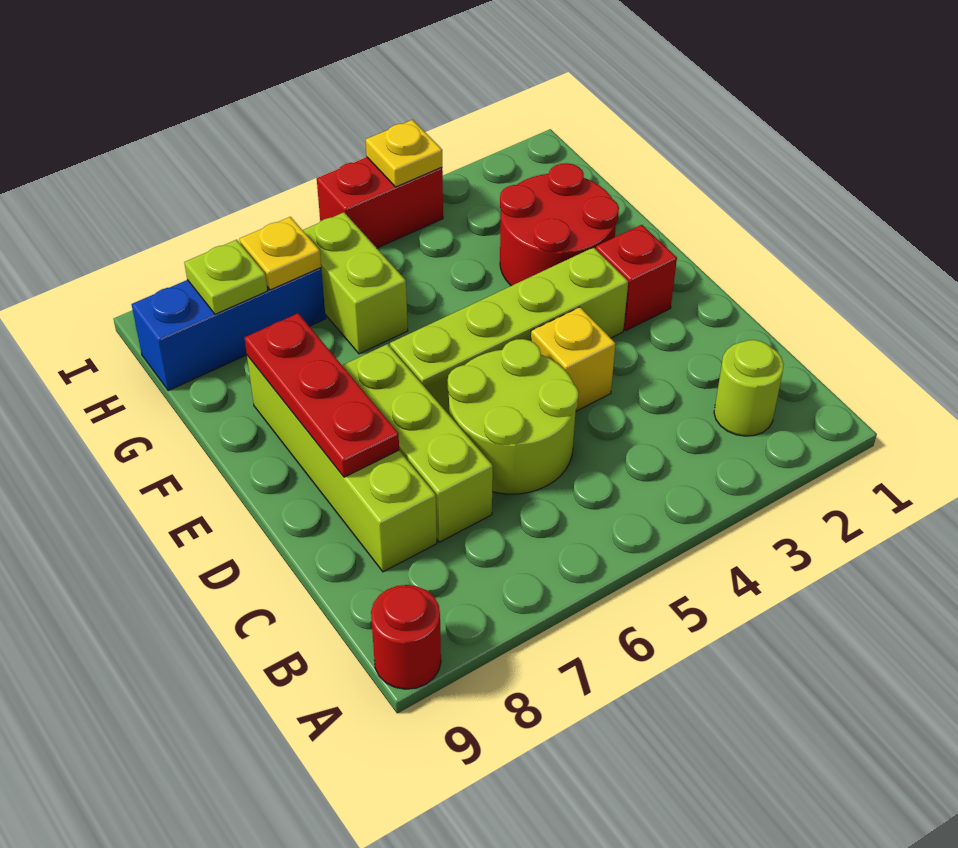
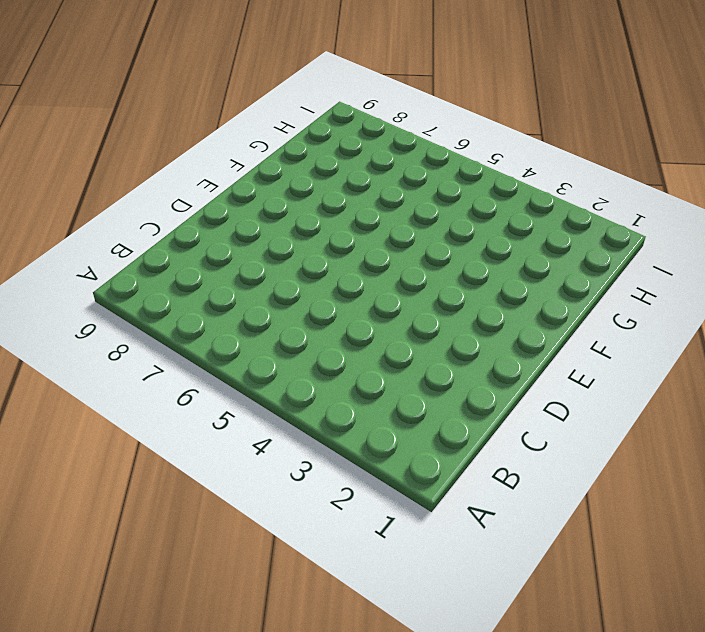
none -> red 1x1 round brick [371,585,441,689]
none -> lime 1x1 round brick [714,340,784,436]
none -> lime 2x2 round brick [448,339,579,494]

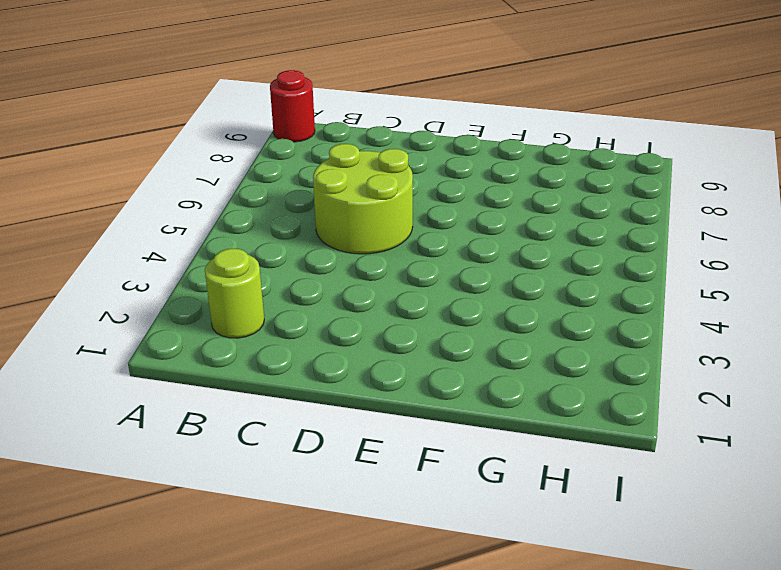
none -> lime 1x3 brick [342,344,493,542]
none -> lime 1x4 brick [247,355,437,572]
none -> yellow 1x1 brick [531,307,616,411]

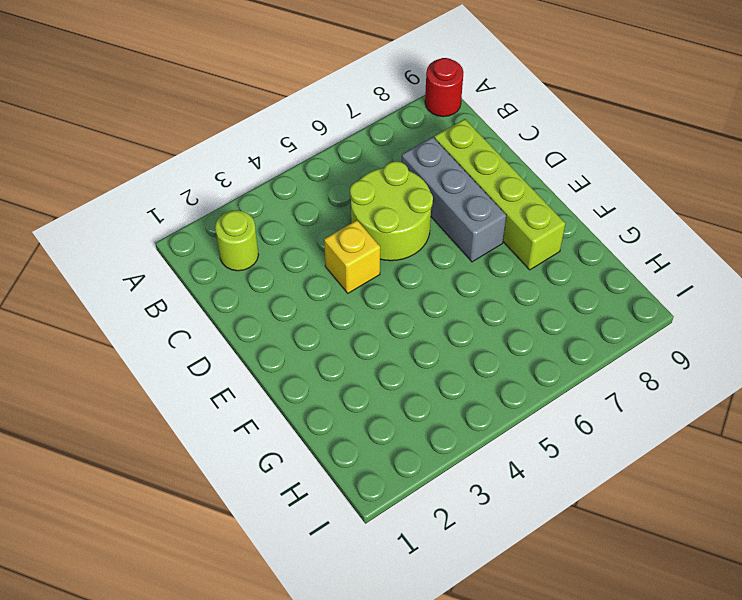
grey 1x3 brick [402,137,506,262] -> lime 1x3 brick [342,344,493,542]
none -> red 1x1 brick [596,225,677,330]
none -> lime 1x4 brick [390,247,628,414]
none -> red 2x2 round brick [500,163,619,286]

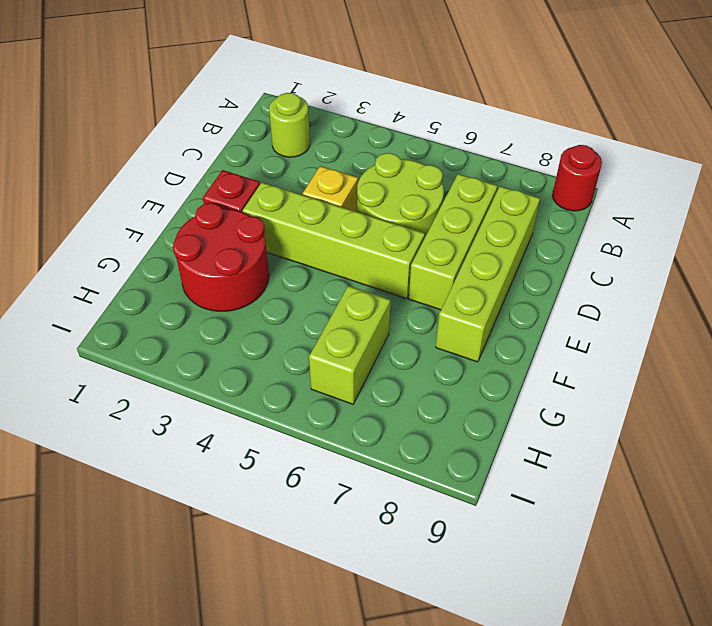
none -> blue 1x3 brick [132,268,326,391]
none -> red 1x2 brick [317,157,443,248]
none -> red 1x3 plate [245,313,399,477]

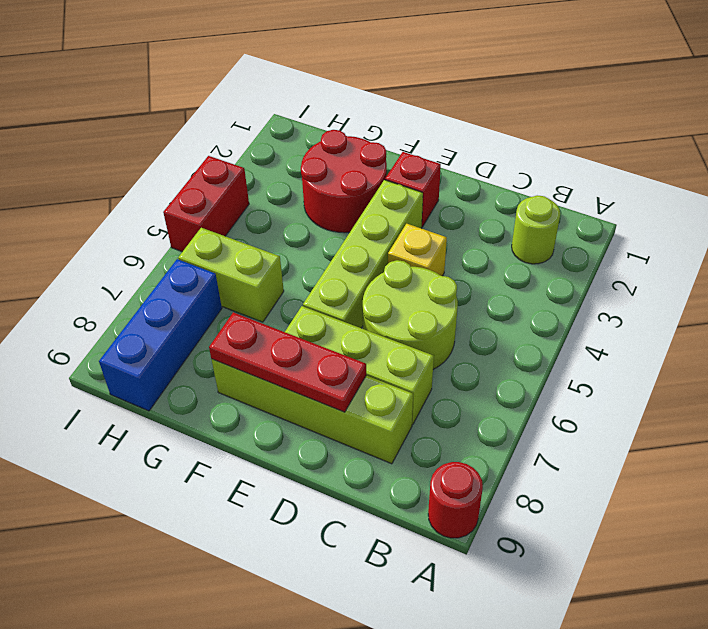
none -> yellow 1x1 plate [239,217,321,290]
none -> lime 1x1 plate [184,240,267,314]
none -> yellow 1x1 plate [366,120,442,187]

